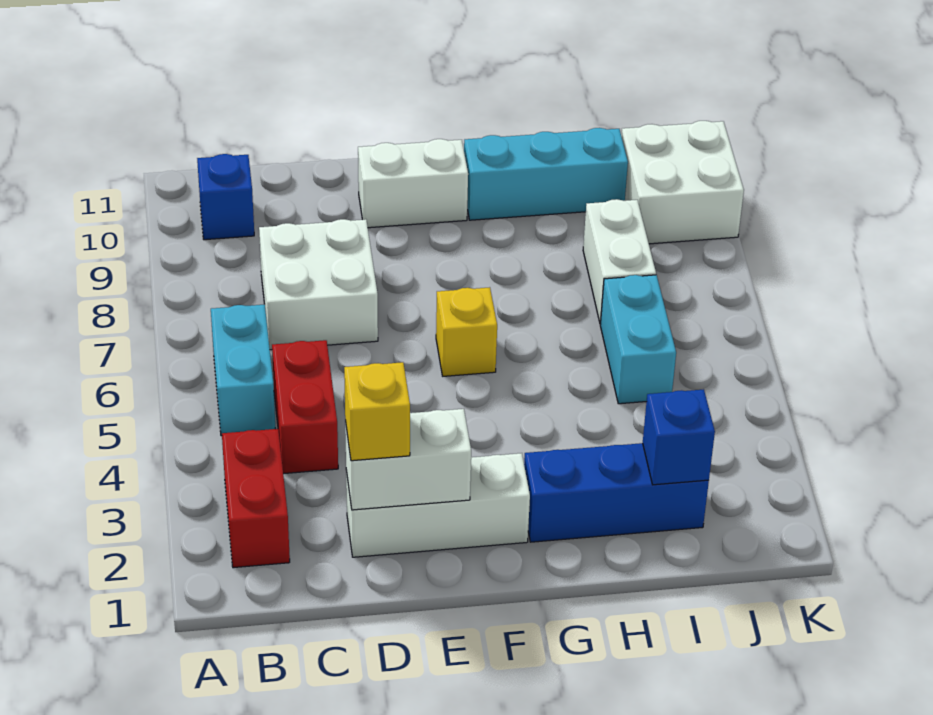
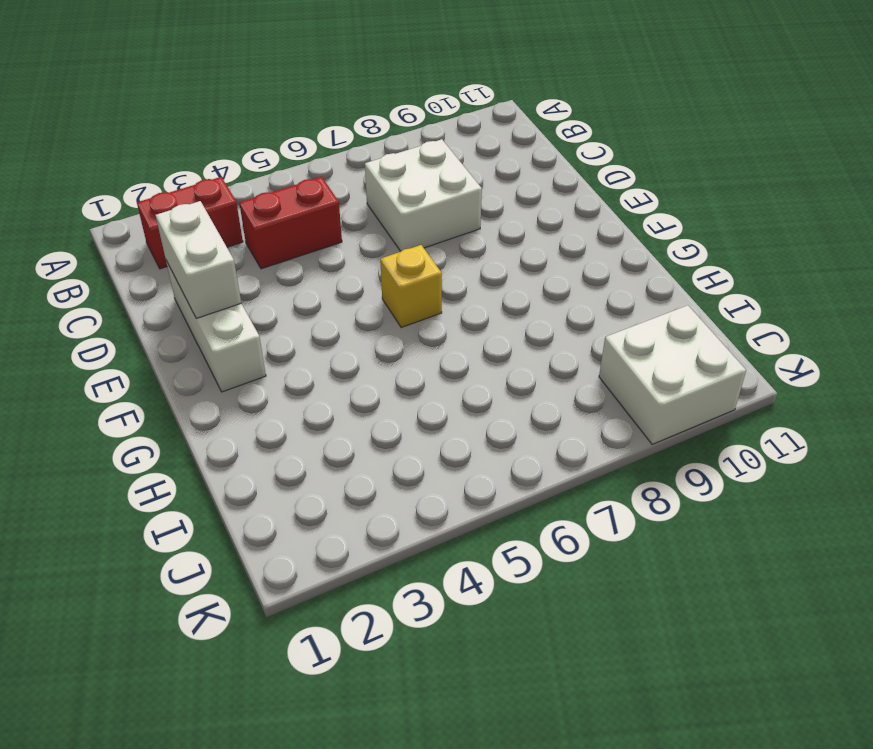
none -> cyan 1x2 brick [211,304,275,436]
none -> blue 1x1 brick [197,154,254,240]
none -> white 1x2 brick [358,139,468,228]

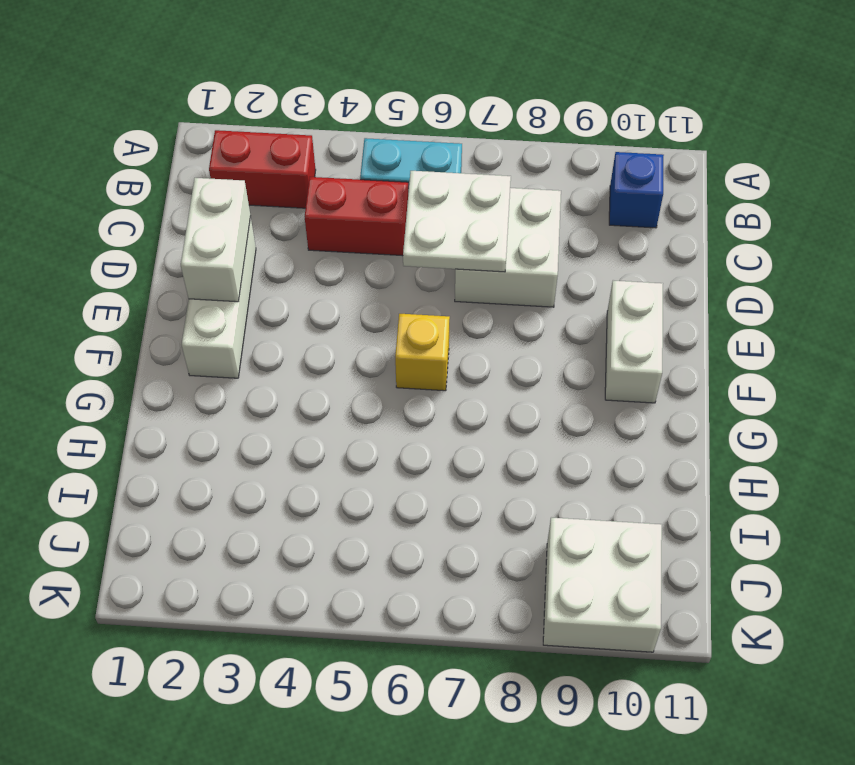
white 2x2 plate [403,171,511,272] -> none
none -> blue 1x3 brick [524,443,709,542]
none -> cyan 1x3 brick [464,128,628,220]
none -> cyan 1x2 brick [600,275,676,404]

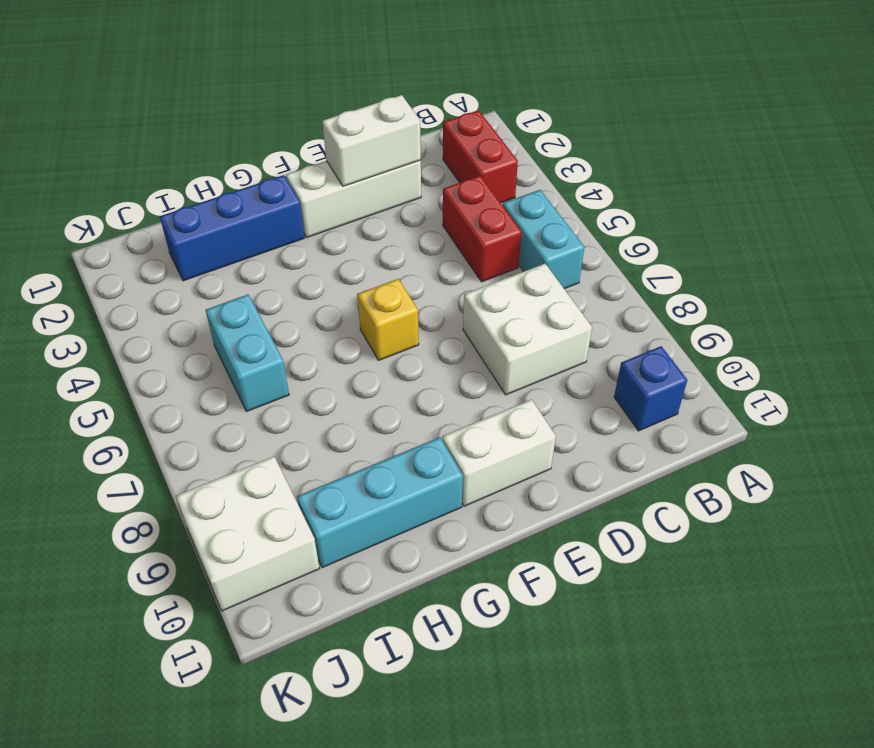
none -> white 1x2 brick [583,199,656,324]
none -> blue 1x1 brick [643,389,715,485]
none -> yellow 1x1 brick [344,362,410,461]

